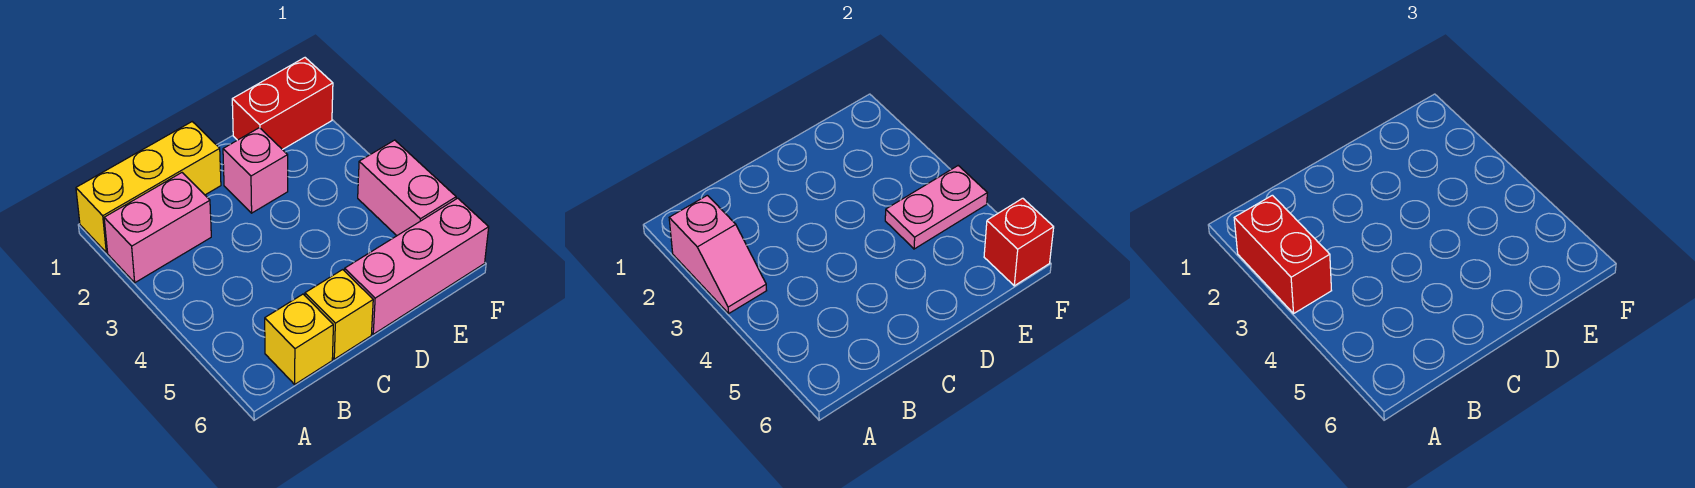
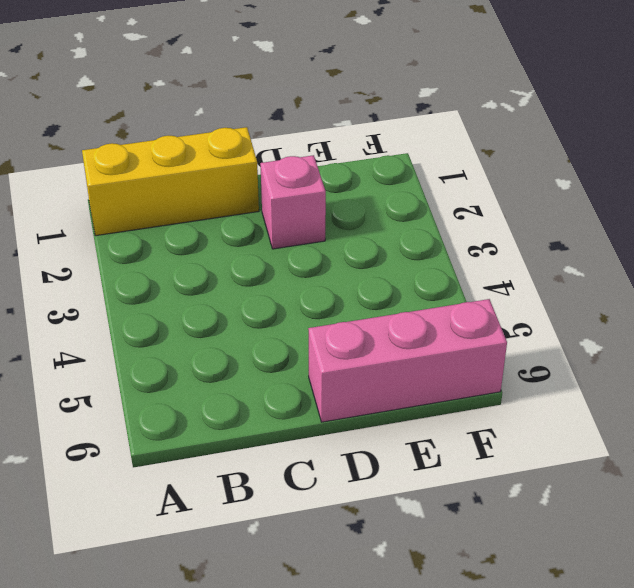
none -> pink 1x2 brick [104,173,211,283]
none -> yellow 1x1 brick [265,294,333,384]
none -> yellow 1x1 brick [305,270,373,359]

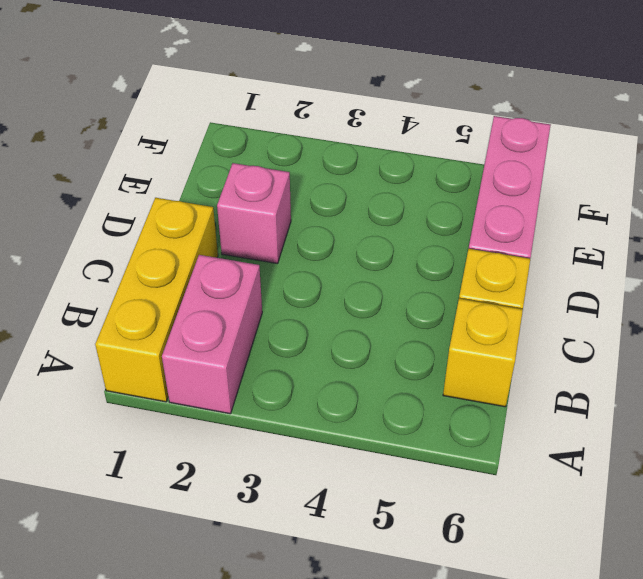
none -> red 1x2 brick [232,58,333,150]
none -> pink 1x2 brick [358,140,456,236]
none -> pink 1x2 slope [669,195,767,313]

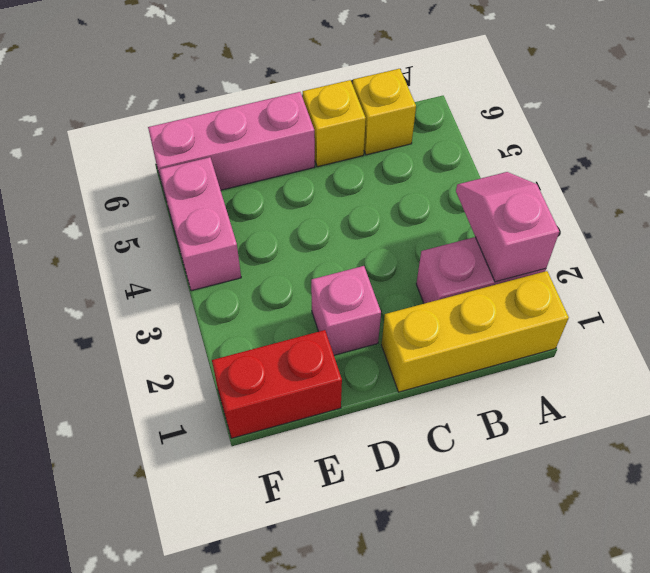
none -> pink 1x2 plate [885,166,987,249]
none -> red 1x1 brick [984,198,1054,286]
none -> red 1x2 brick [1234,195,1332,313]

